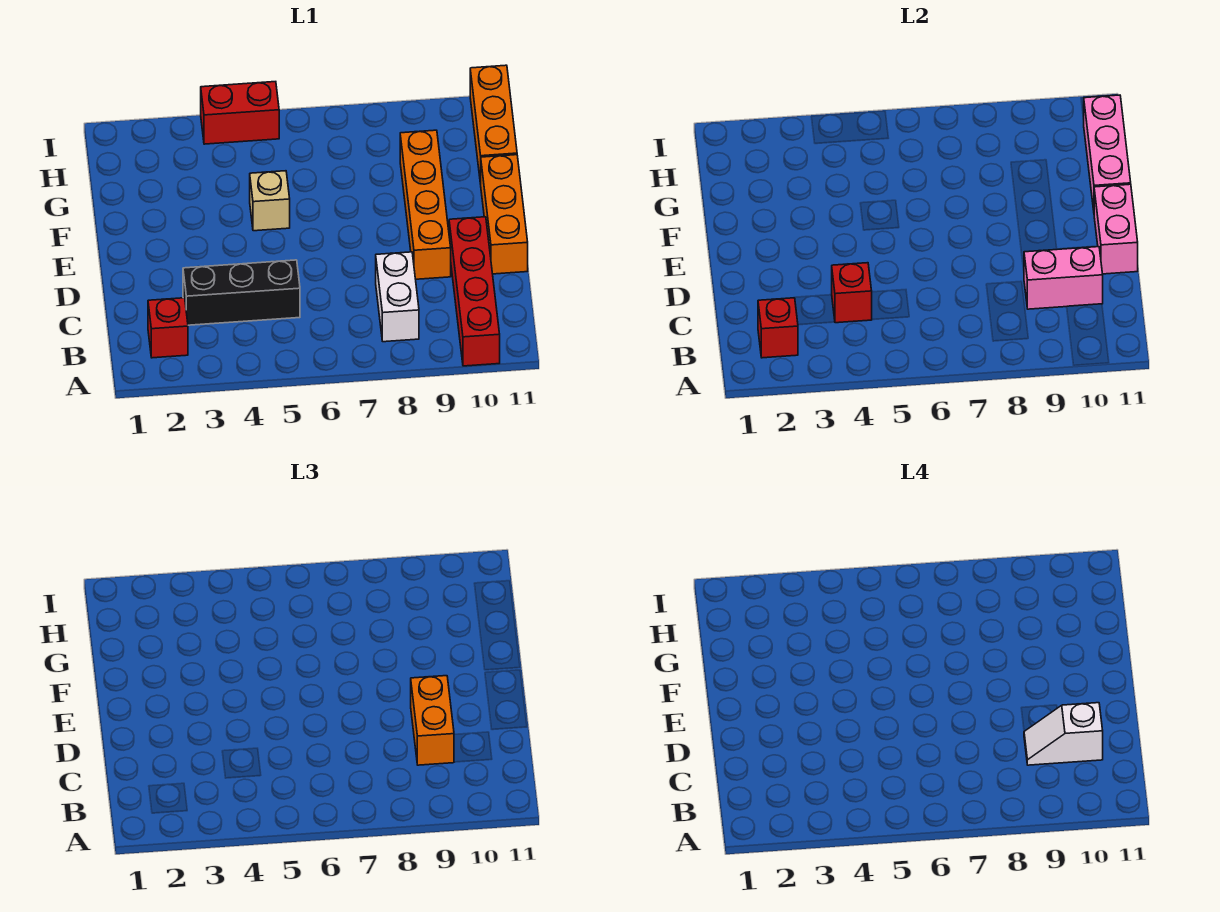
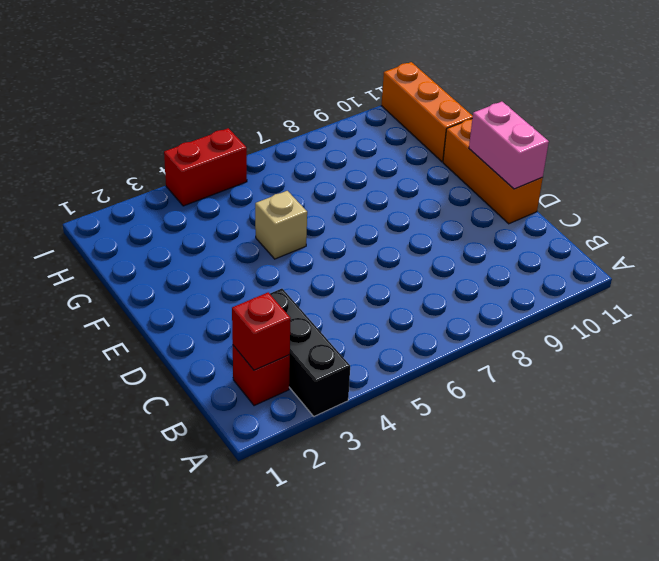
black 1x3 brick [269,289,350,416] -> black 1x3 brick turned to [183,260,300,325]
none -> red 1x4 brick [449,217,500,366]
none -> white 1x2 brick [376,252,419,342]
none -> orange 1x4 brick [400,130,451,279]

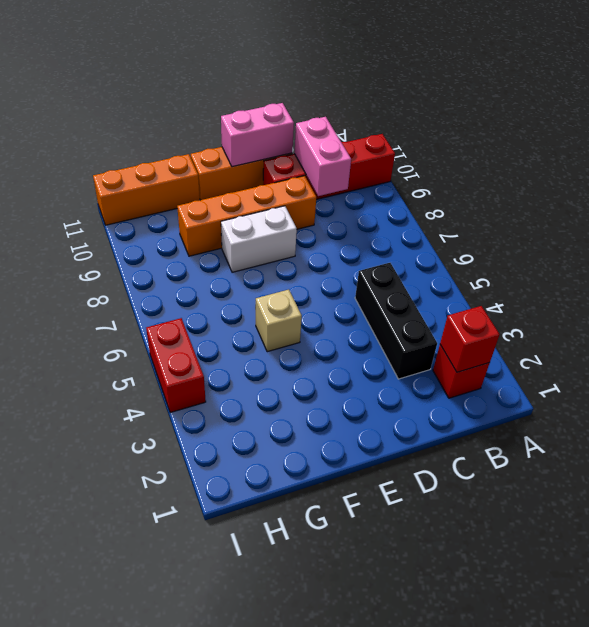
white 1x2 brick [221,206,297,272] -> white 1x2 brick moved to [376,252,419,342]
none -> red 1x1 brick [832,263,872,323]
none -> pink 1x3 brick [1084,95,1131,210]
none -> orange 1x2 brick [411,676,454,765]

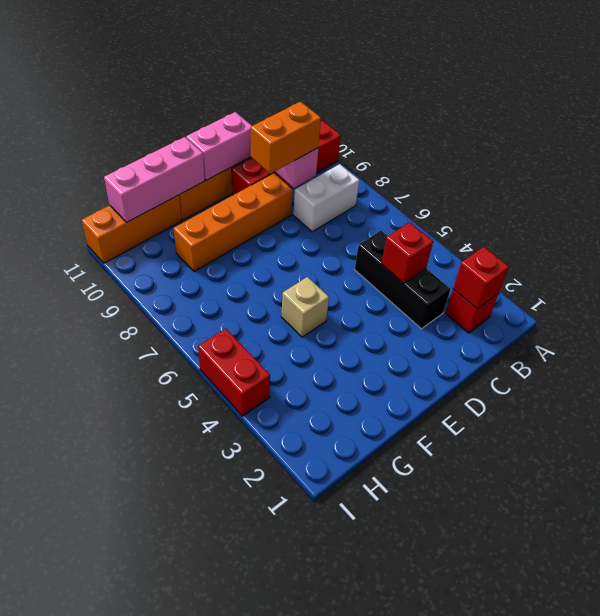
none -> white 1x2 slope [1024,703,1103,765]

